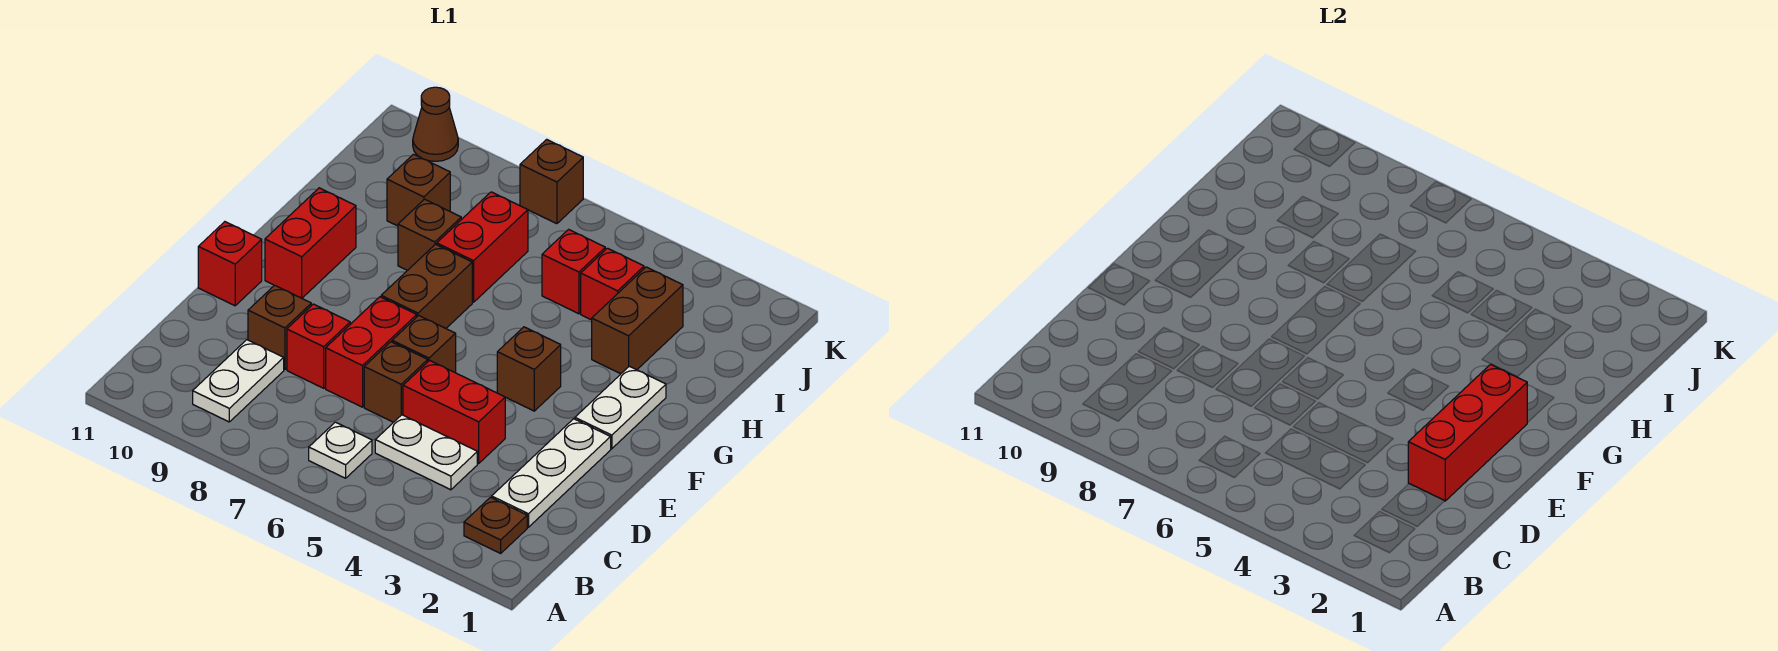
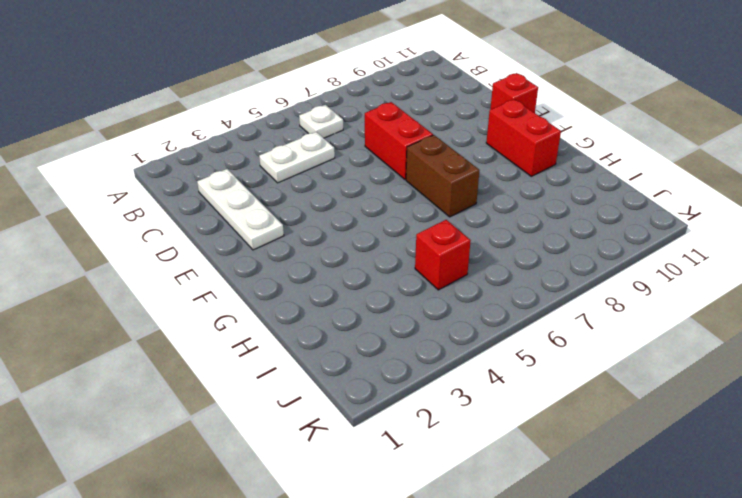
none -> brown 1x1 plate [464,497,527,553]
none -> white 1x2 plate [193,340,284,422]
none -> red 1x2 brick [403,360,505,463]

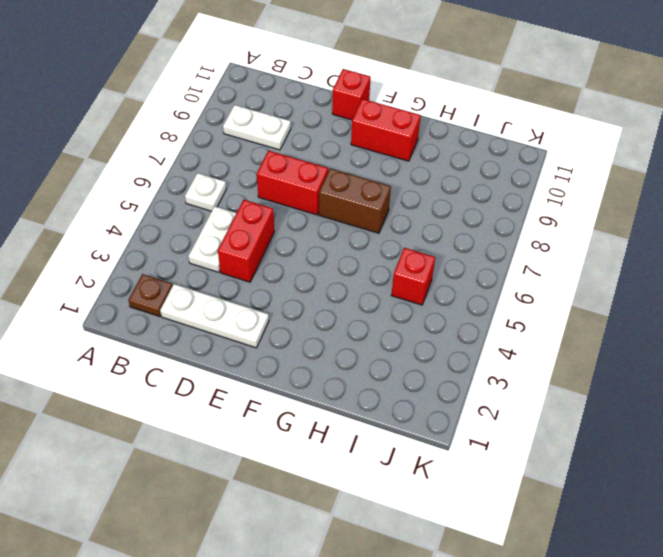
none -> brown 1x1 brick [364,342,428,422]
none -> red 1x1 brick [287,304,350,388]
none -> brown 1x1 brick [248,285,311,370]

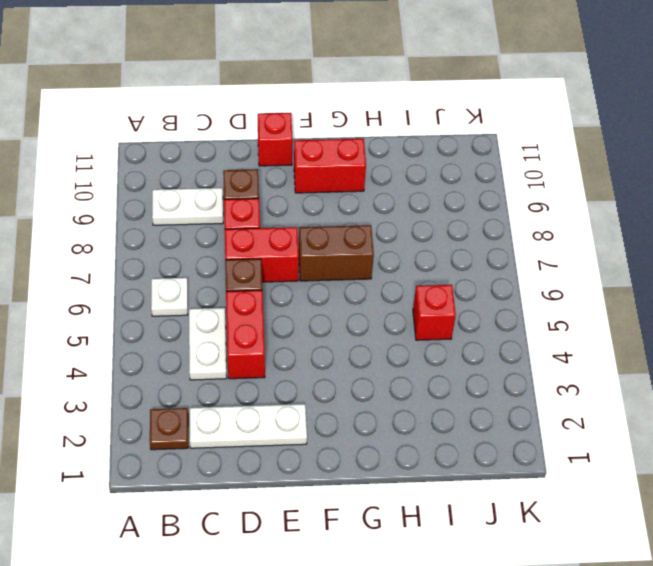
none -> brown 1x1 brick [392,315,456,373]
none -> white 1x2 plate [575,366,666,449]
none -> brown 1x1 brick [497,327,561,411]

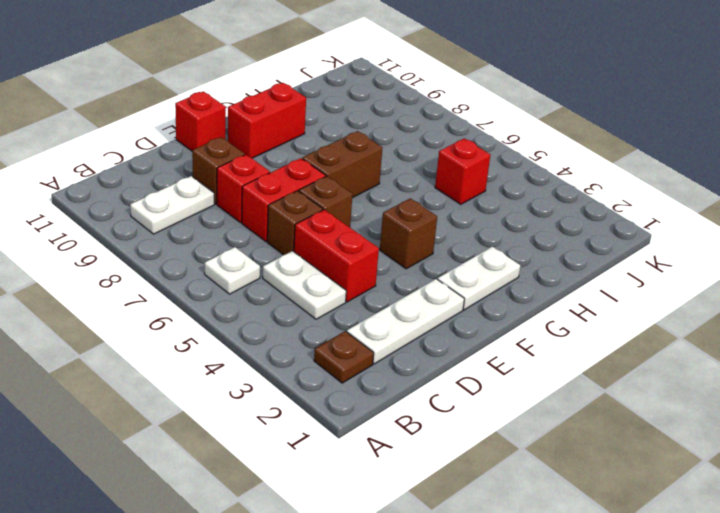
none -> brown 1x2 brick [592,267,683,374]
none -> red 1x2 brick [437,192,528,302]
none -> brown 1x1 brick [398,199,461,270]

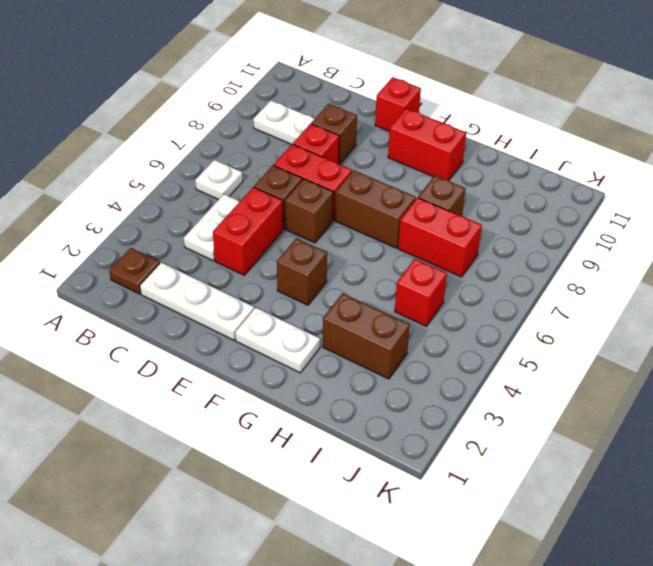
none -> red 1x1 brick [581,248,644,320]
none -> brown 1x1 brick [387,154,450,226]
none -> brown 1x1 brick [520,139,583,224]

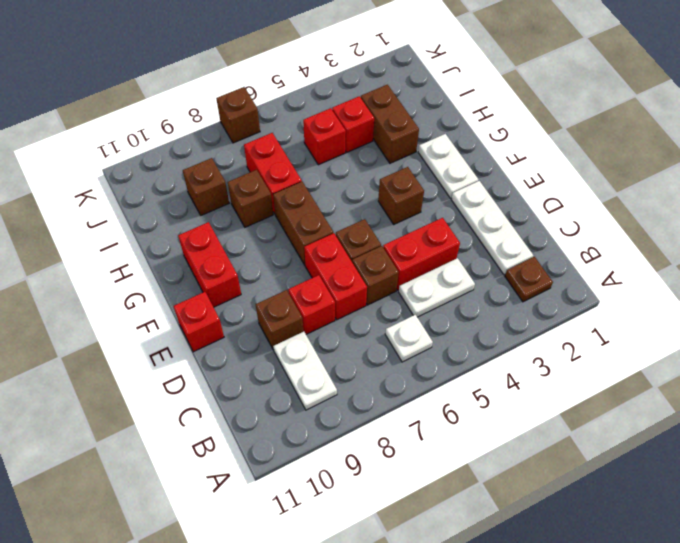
none -> brown 1x1 cone [413,87,458,161]
none -> red 1x3 brick [1408,365,1527,501]

